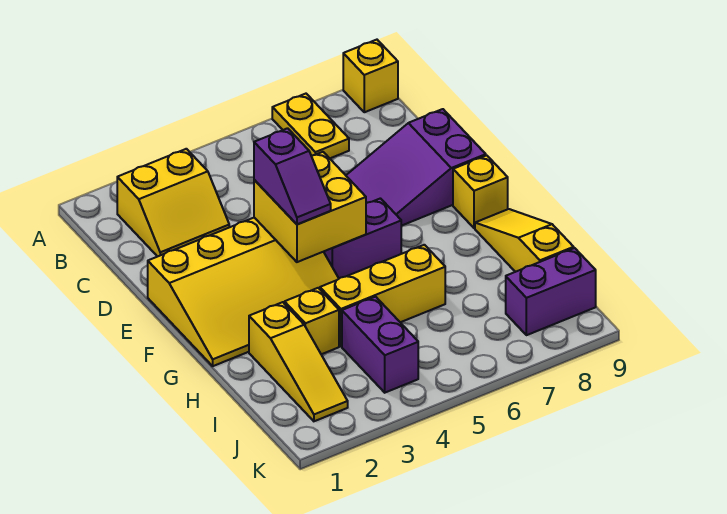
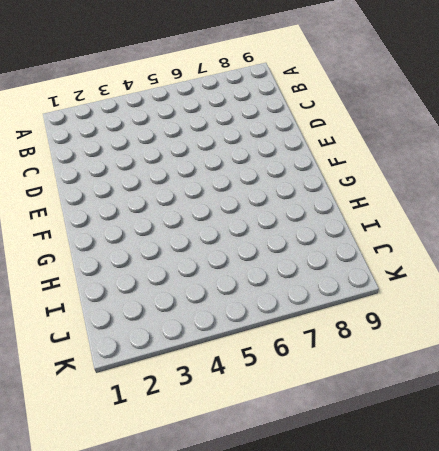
none -> yellow 1x2 plate [272,94,349,158]
none -> yellow 1x1 brick [343,40,398,112]
none -> yellow 2x2 slope [117,149,229,257]

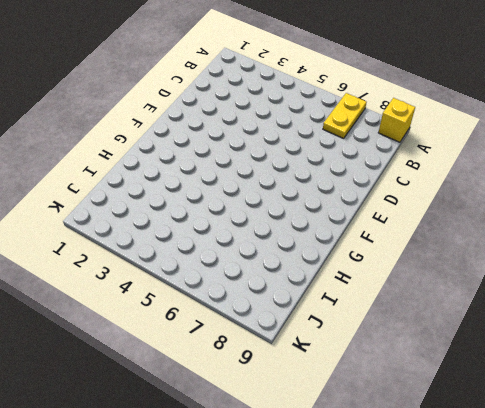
none -> yellow 2x2 slope [117,149,229,257]
none -> purple 2x3 slope [346,109,486,226]
none -> yellow 3x4 slope [148,218,339,366]

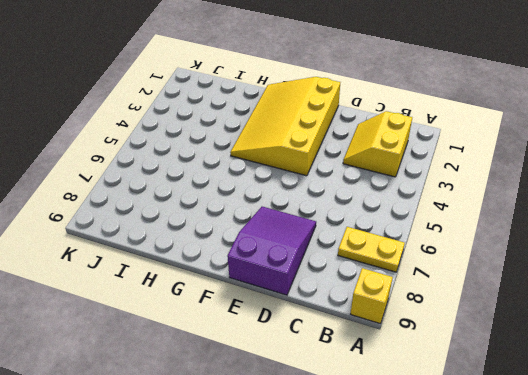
none -> purple 1x2 brick [324,198,401,278]
none -> yellow 1x1 brick [453,155,508,228]
none -> yellow 1x3 slope [475,209,574,272]

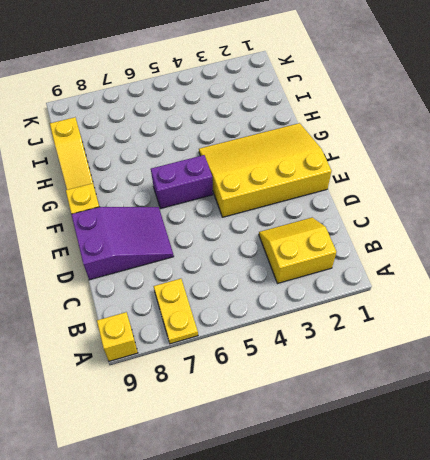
none -> yellow 1x3 slope [249,302,348,421]
none -> yellow 1x1 brick [285,288,339,354]
none -> yellow 1x3 brick [320,245,445,346]

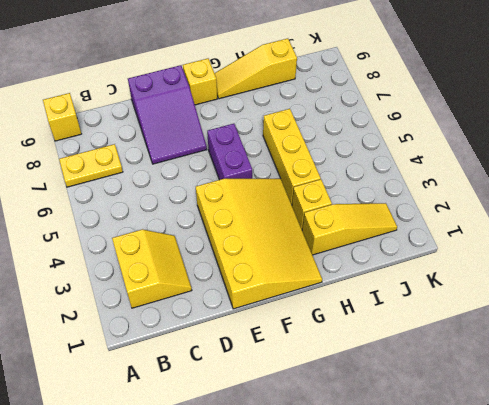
none -> purple 1x2 brick [342,297,418,393]
none -> purple 1x2 brick [506,248,596,335]
none -> yellow 2x2 brick [254,152,366,262]

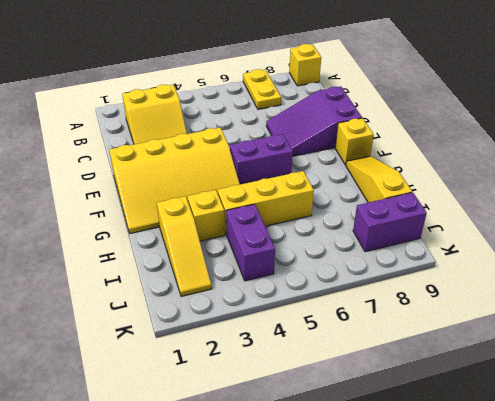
none -> yellow 2x2 brick [254,152,366,262]
none -> purple 1x2 slope [254,128,331,224]

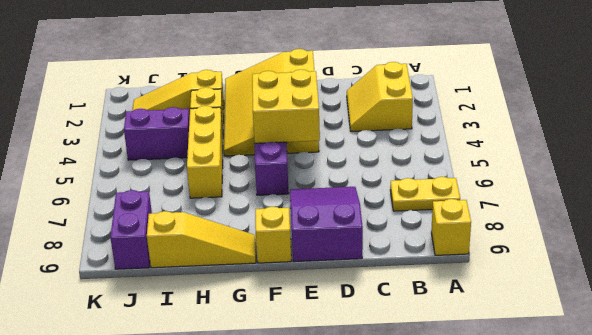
none -> purple 1x2 slope [254,128,331,224]

